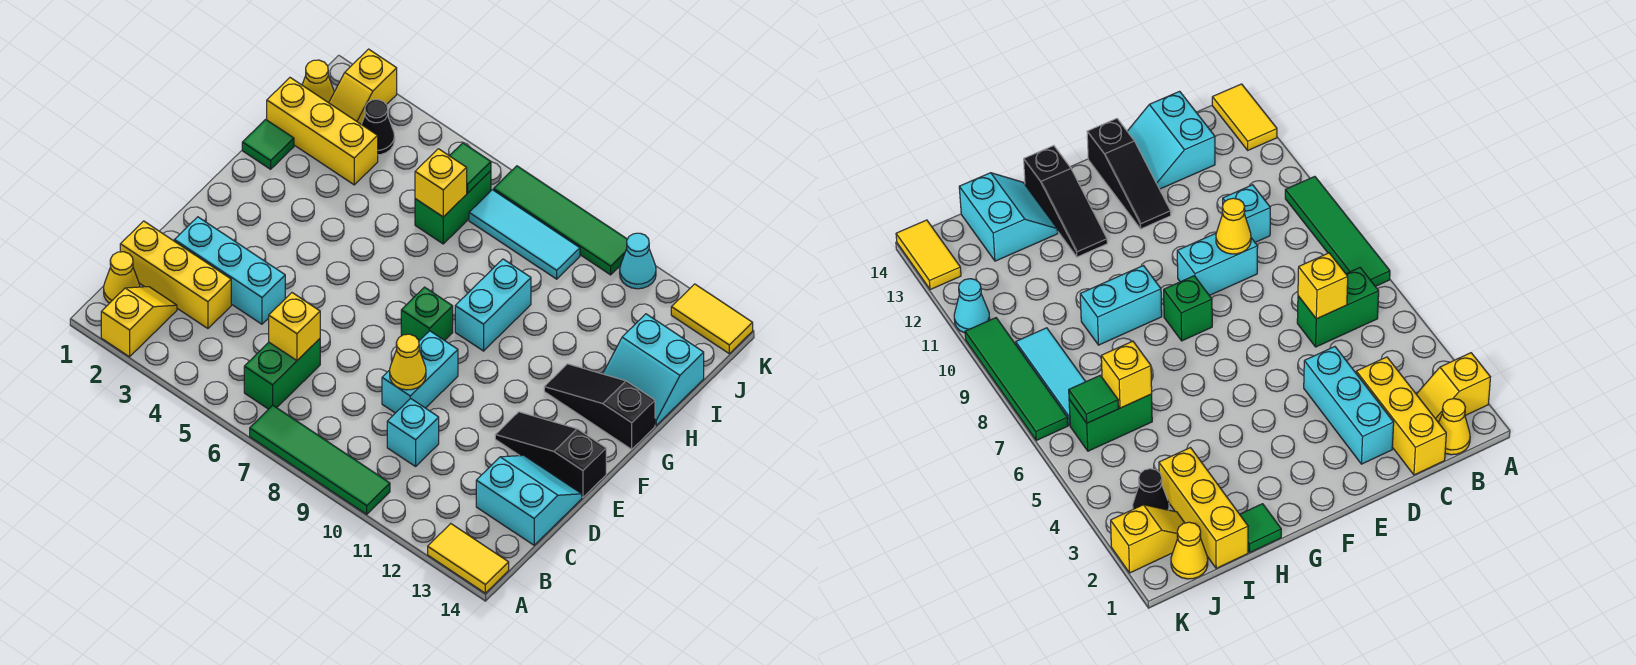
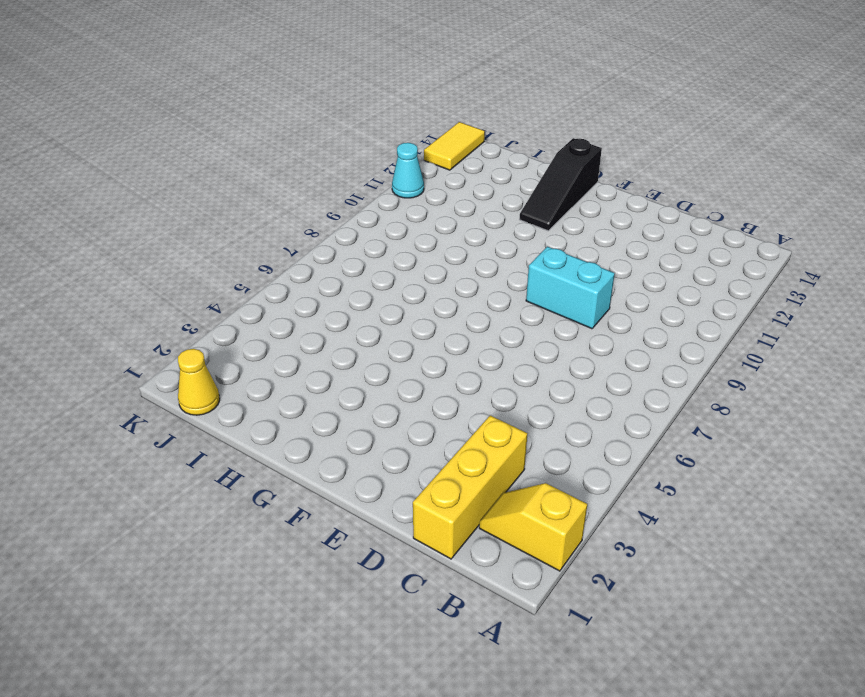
none -> green 1x4 tile [250,406,390,514]
none -> yellow 1x2 tile [428,524,509,593]
none -> yellow 1x1 cone [104,252,140,303]

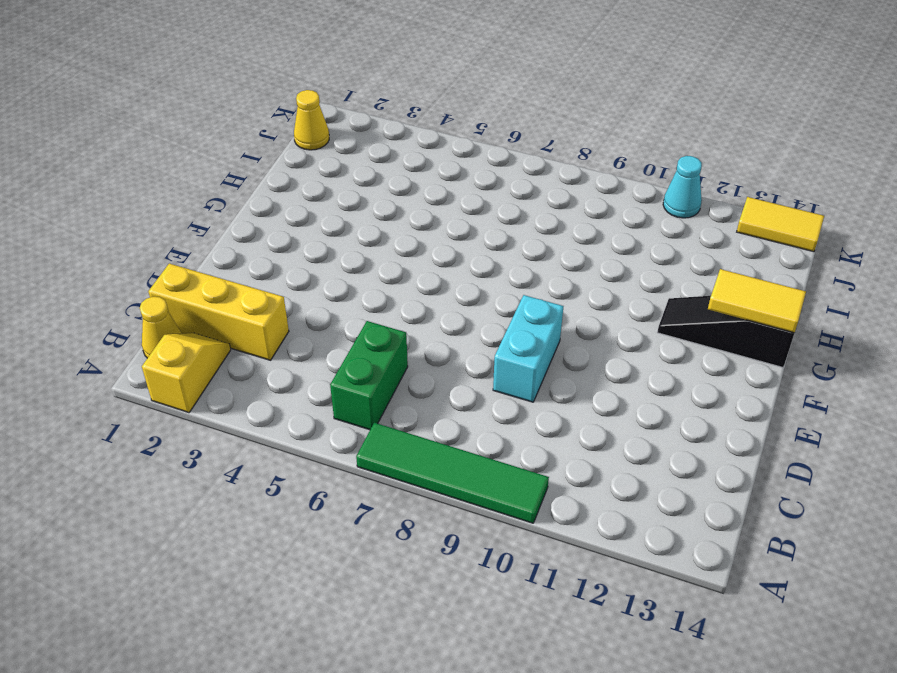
yellow 1x2 tile [708,269,806,333] -> yellow 1x2 tile moved to [428,524,509,593]
none -> cyan 1x1 brick [387,398,439,466]
none -> cyan 2x2 slope [476,455,582,545]
none -> cyan 1x3 brick [174,217,285,324]

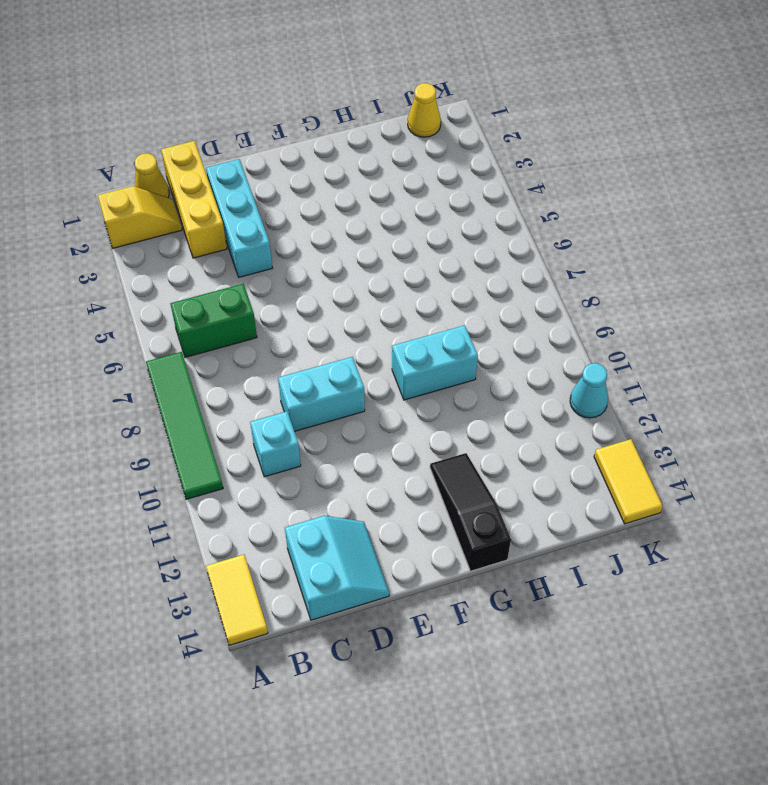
none -> black 1x3 slope [495,412,606,497]
none -> green 1x1 brick [401,287,453,341]
none -> green 1x1 tile [242,119,294,169]

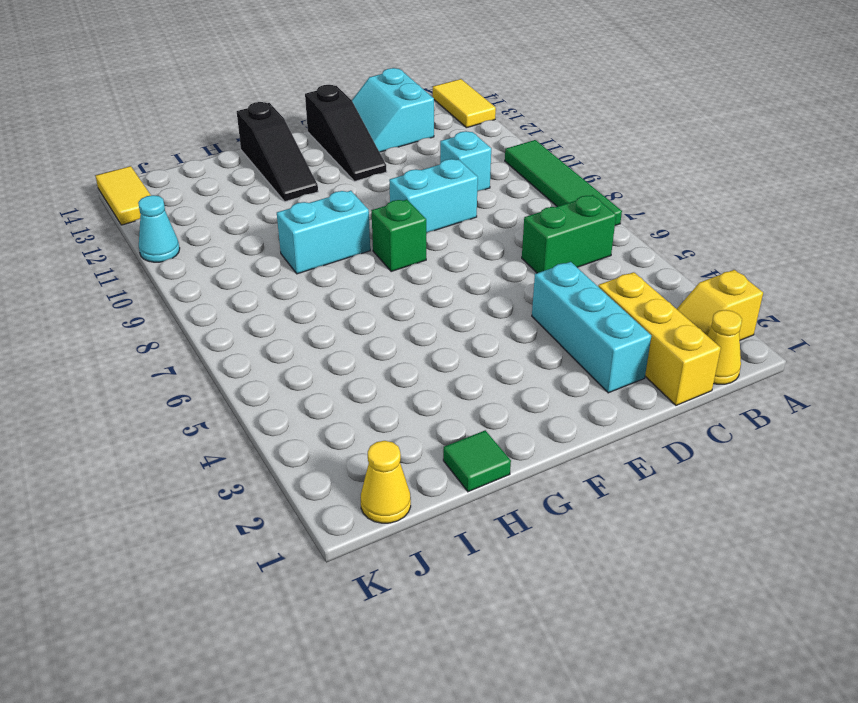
none -> cyan 2x2 slope [603,314,704,425]
none -> yellow 1x3 brick [267,78,378,185]
none -> green 1x2 brick [415,171,491,244]

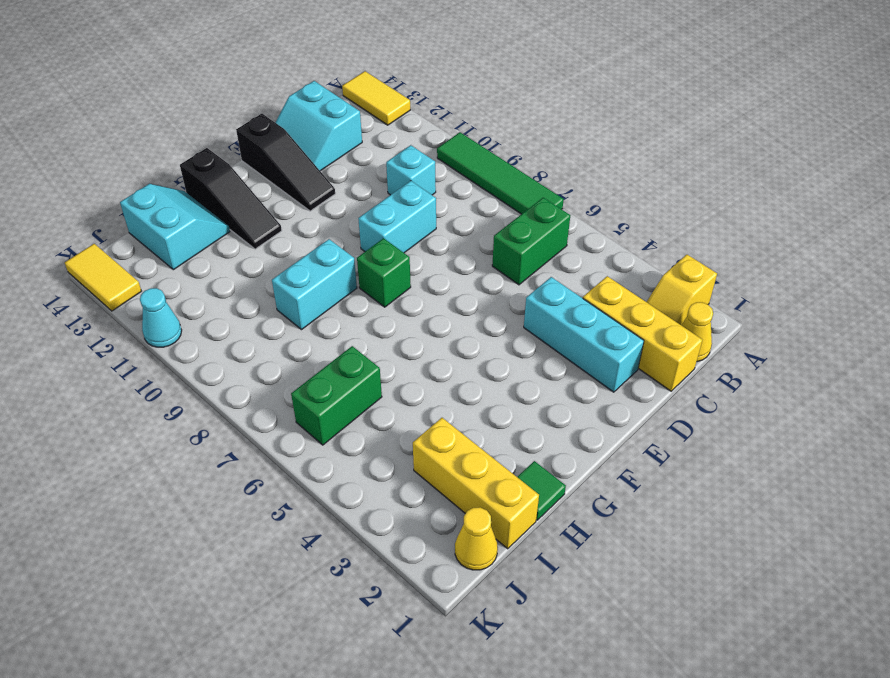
none -> yellow 1x2 slope [329,49,397,124]
none -> black 1x1 cone [361,100,395,155]
none -> cyan 1x3 tile [469,190,580,279]

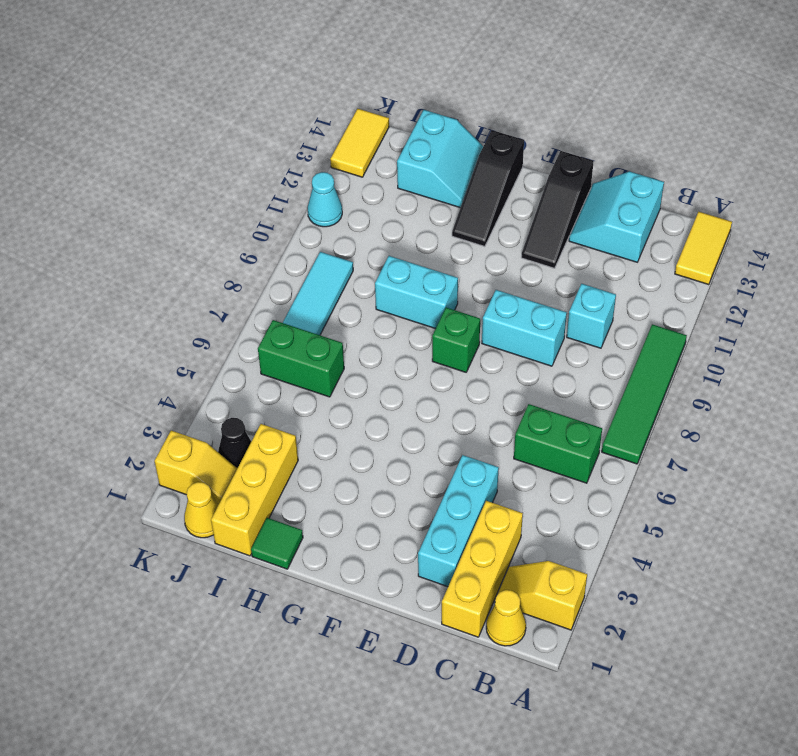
none -> green 1x4 tile [494,166,627,275]
none -> yellow 1x1 brick [269,293,320,360]
none -> yellow 1x1 cone [390,334,426,390]

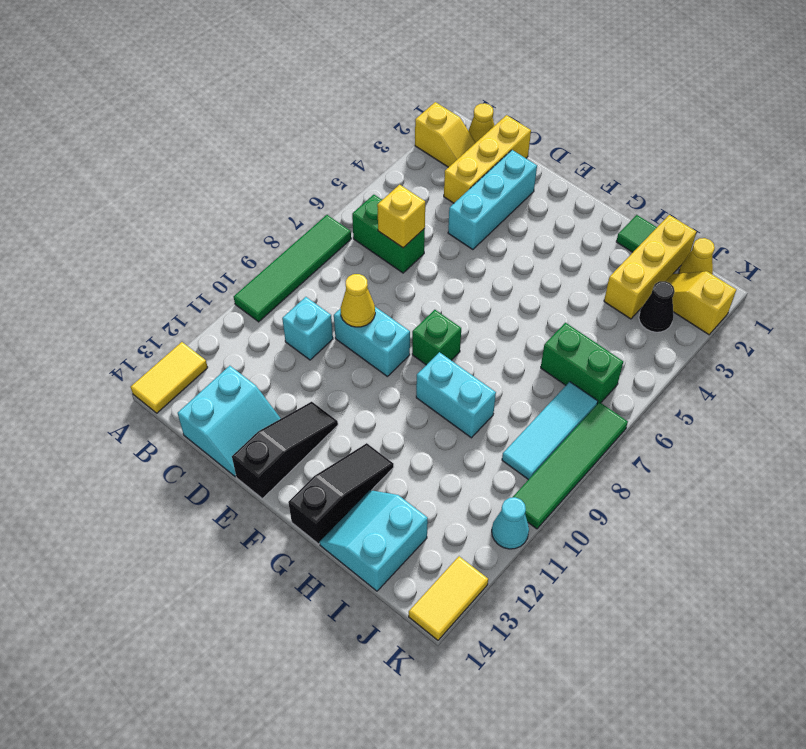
none -> yellow 1x1 brick [415,149,467,217]
none -> green 1x1 tile [450,143,491,193]

